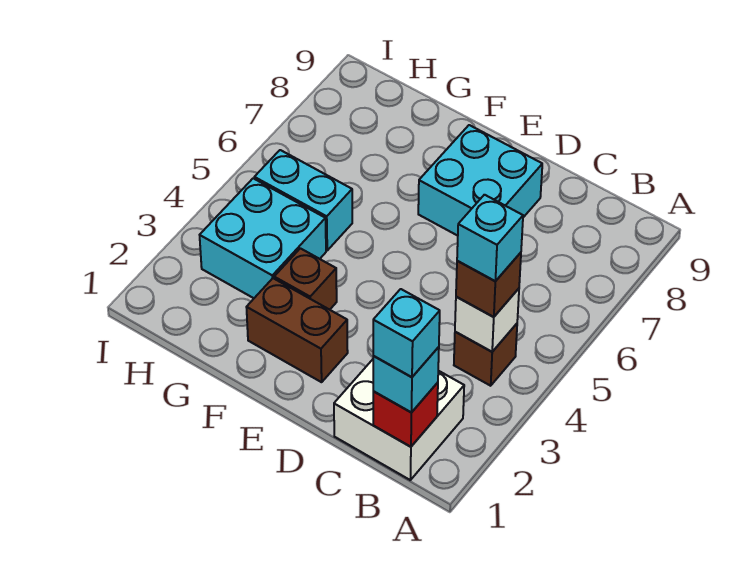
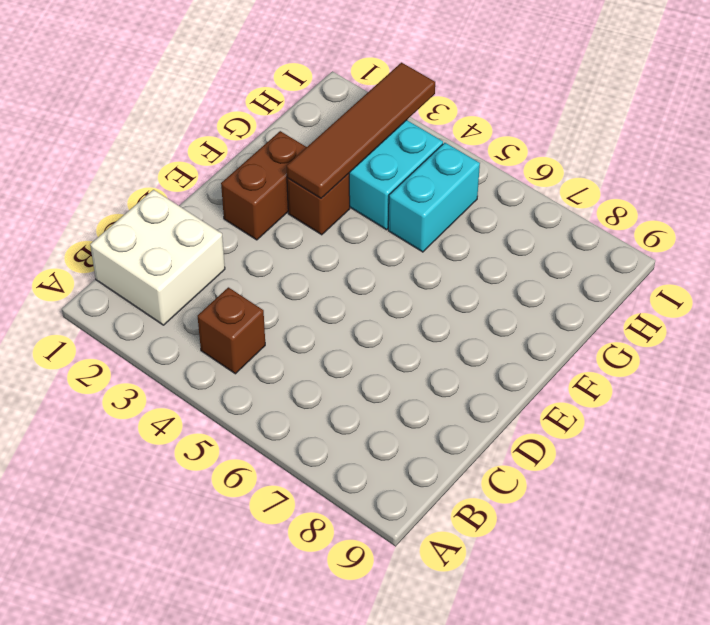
brown 1x4 tile [287,63,435,198] -> none
none -> cyan 2x2 brick [418,125,542,236]
none -> red 1x1 brick [373,383,438,447]
none -> white 1x1 brick [455,289,519,352]

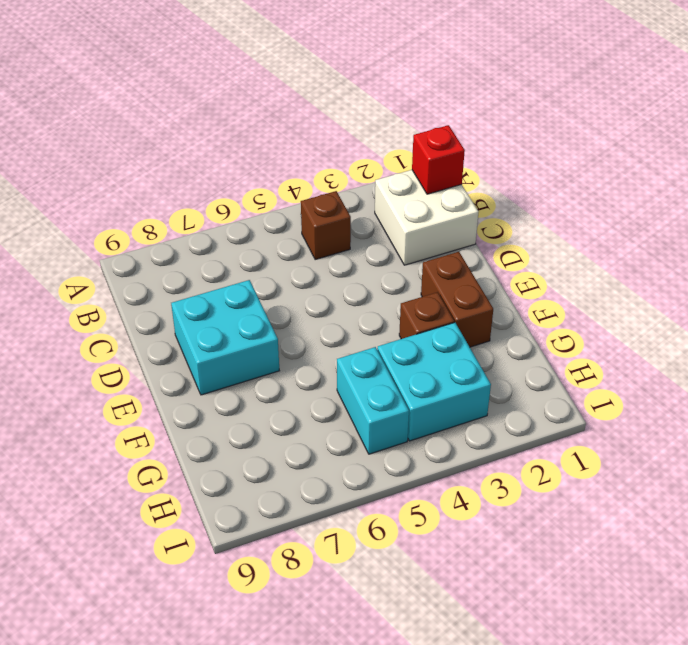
none -> white 1x1 brick [455,289,519,352]
none -> cyan 1x1 brick [373,347,439,413]
none -> brown 1x1 brick [456,253,521,317]

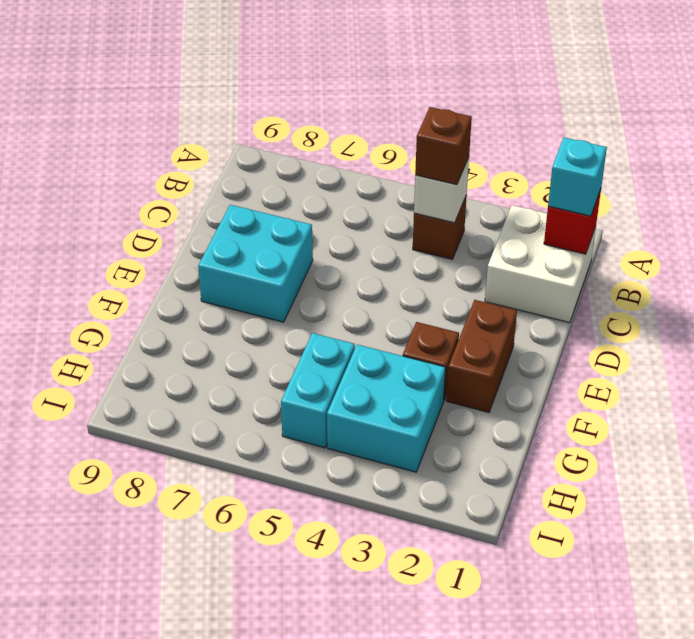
none -> cyan 1x1 brick [373,289,440,377]
none -> cyan 1x1 brick [457,195,523,281]

